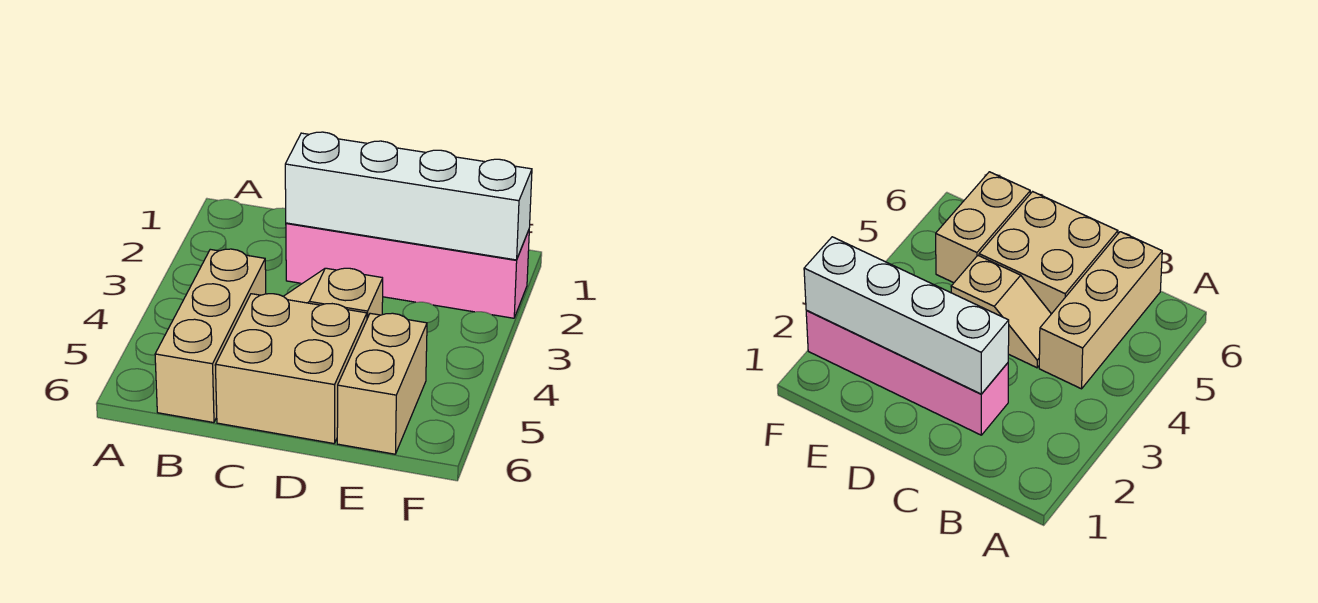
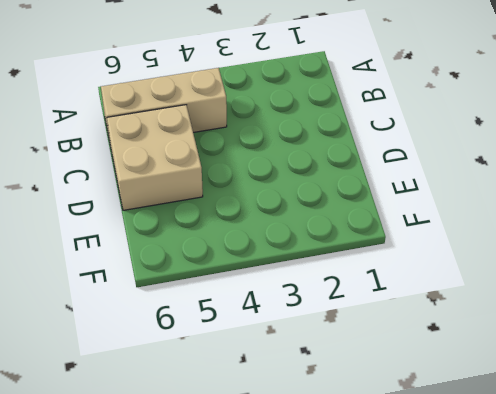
none -> pink 1x4 brick [286,223,529,318]
none -> tan 1x2 slope [284,268,383,318]

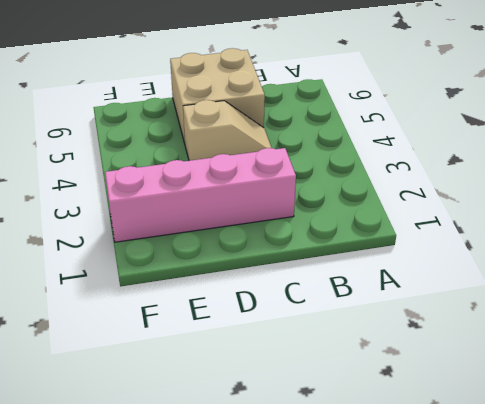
none -> tan 1x3 brick [155,249,266,423]
none -> tan 1x2 brick [337,313,427,454]

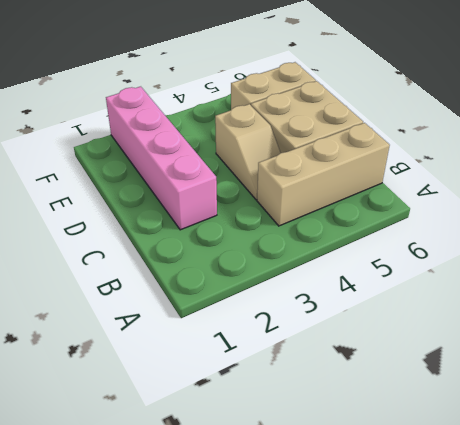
none -> white 1x4 brick [285,132,532,260]

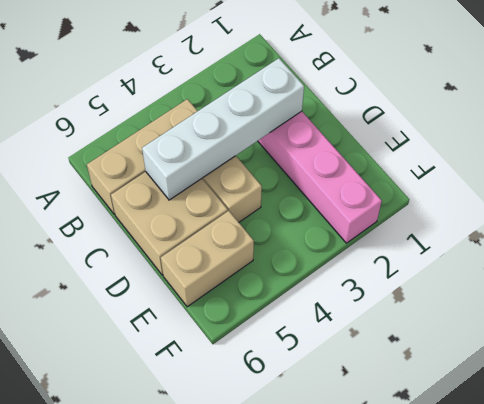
white 1x4 brick [142,58,304,200] -> white 1x4 brick turned to [285,132,532,260]

